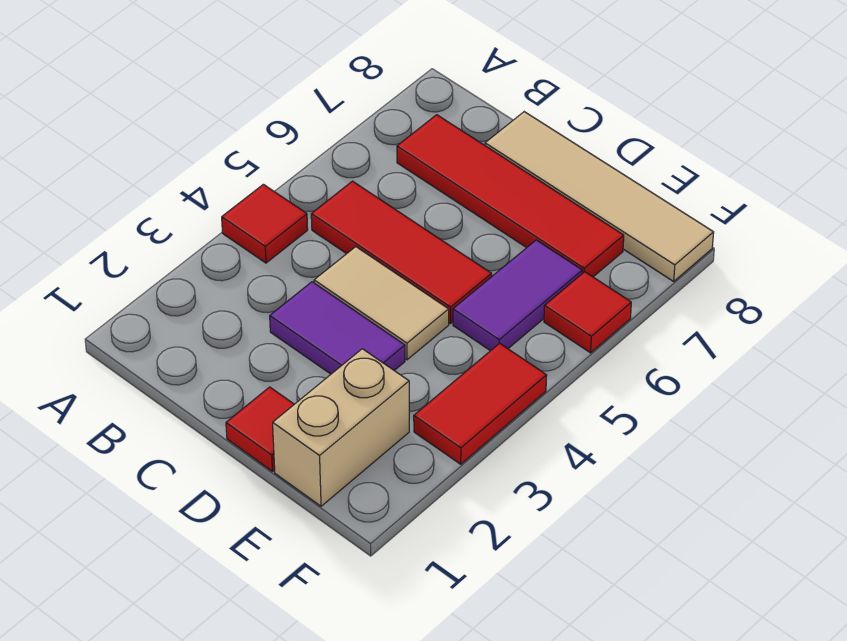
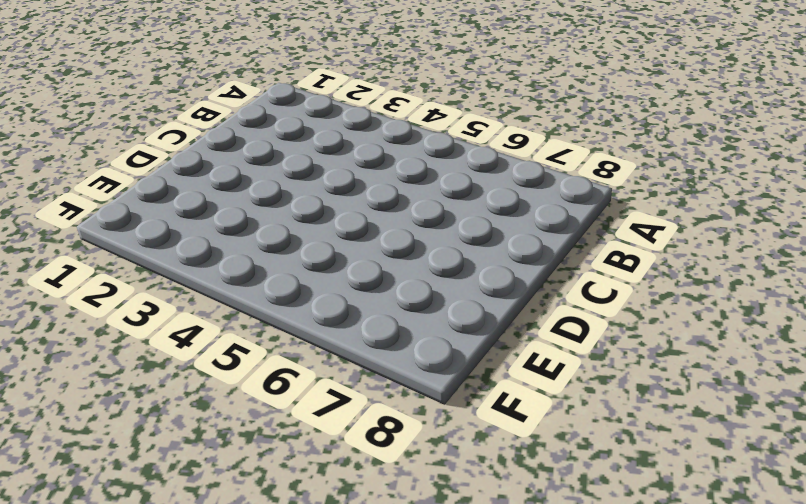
none -> red 1x1 tile [222,184,308,263]
none -> red 1x3 tile [311,181,492,324]

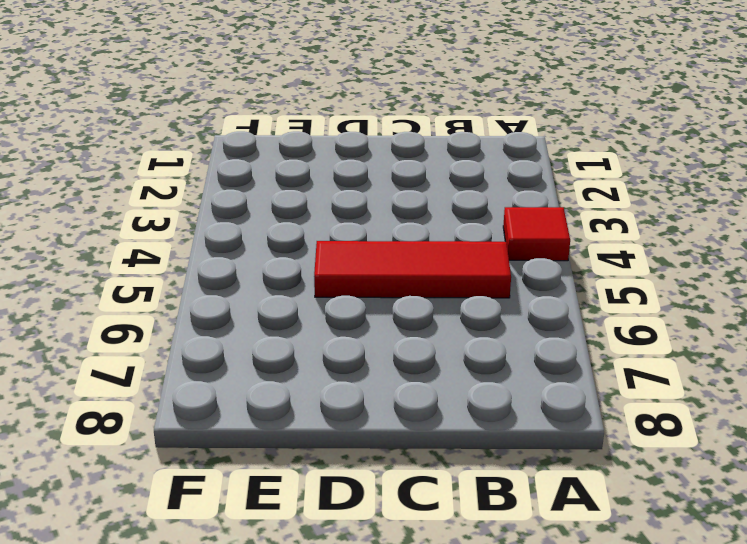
none -> red 1x4 tile [397,115,624,277]
none -> purple 1x2 tile [270,282,405,374]

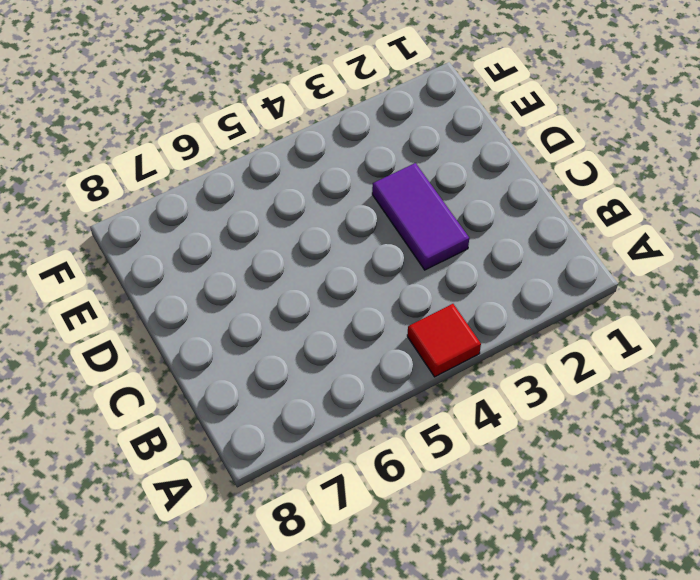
none -> red 1x3 tile [311,181,492,324]
none -> red 1x4 tile [397,115,624,277]

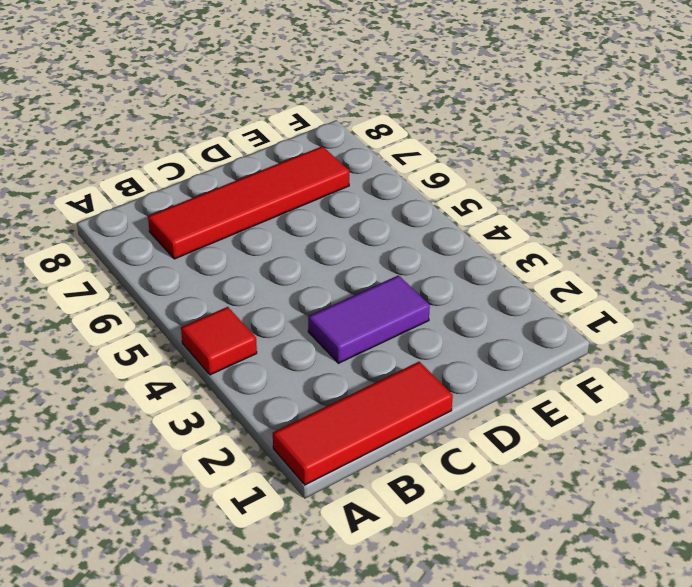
red 1x3 tile [273,362,453,485] -> red 1x3 tile moved to [311,181,492,324]
none -> tan 1x2 tile [314,247,449,360]
none -> tan 1x4 tile [485,112,714,281]

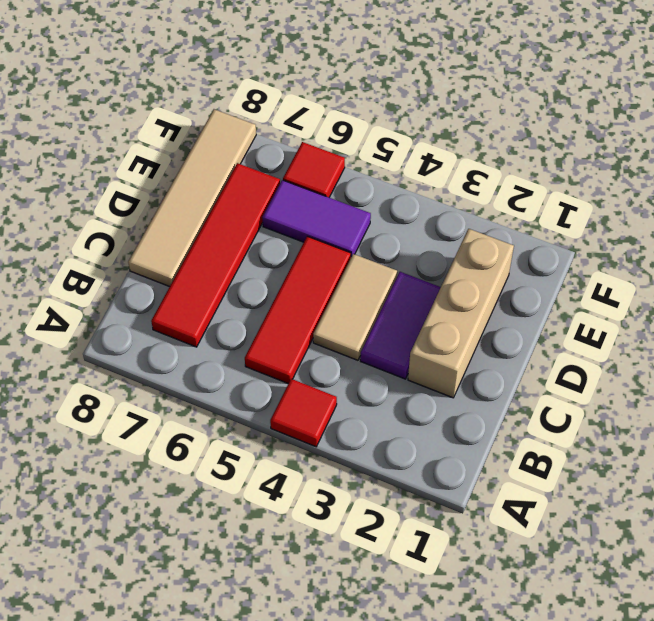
tan 1x3 brick [408,229,514,398] -> tan 1x2 brick [273,349,409,506]
none -> red 1x1 tile [226,387,294,471]
none -> red 1x2 tile [414,343,547,464]

